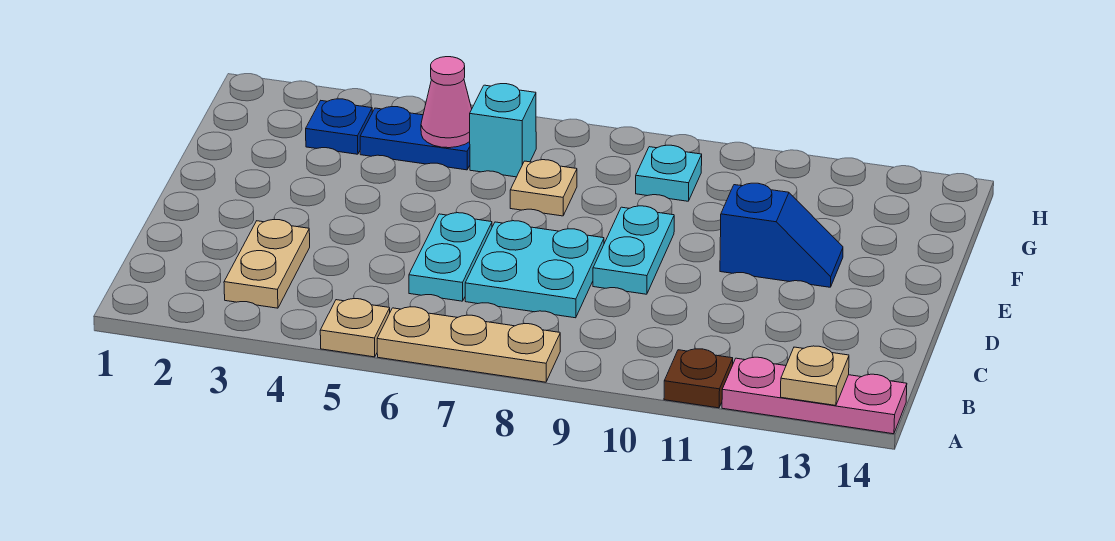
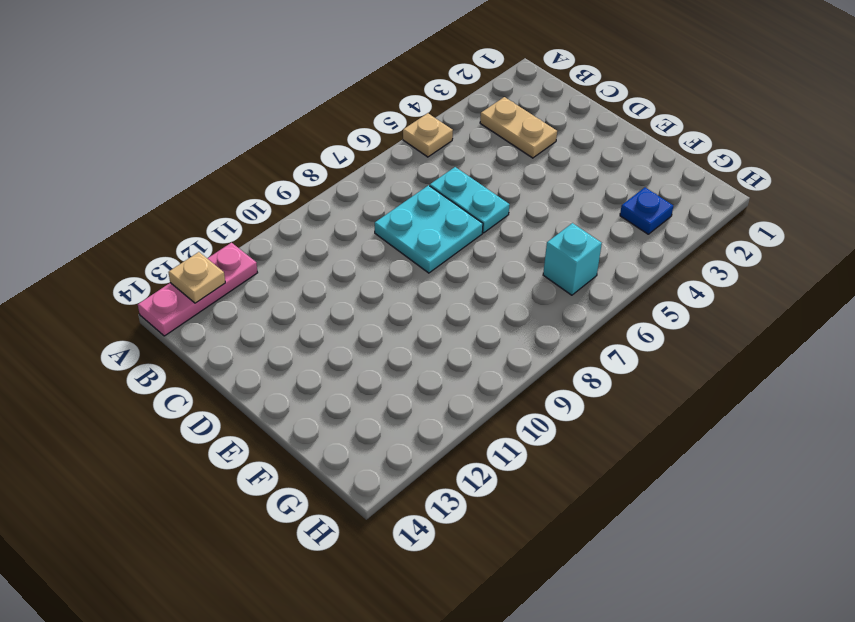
none -> tan 1x3 plate [377,307,560,382]
none -> brown 1x1 plate [664,349,733,408]
none -> cyan 1x2 plate [593,206,674,294]

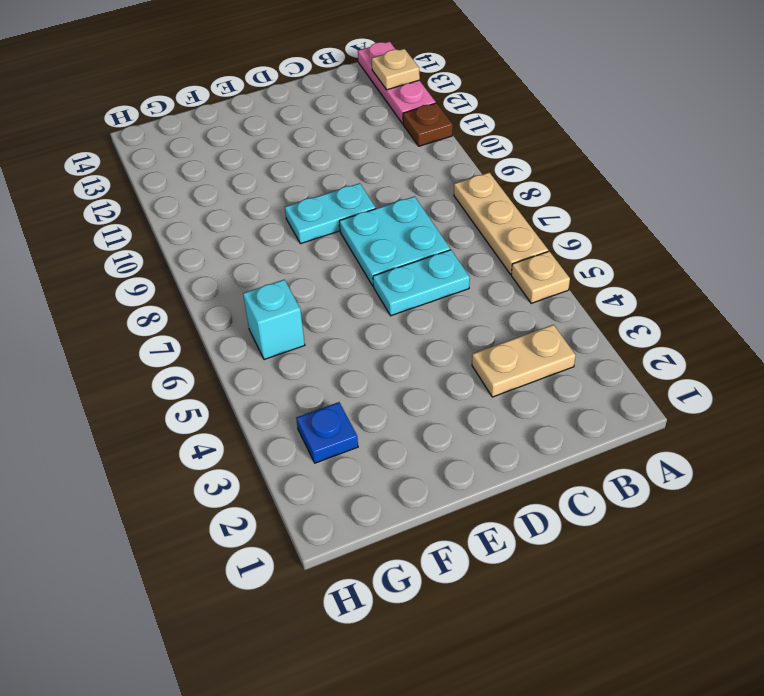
none -> blue 1x2 slope [720,183,843,287]
none -> tan 1x1 plate [510,160,577,216]
none -> blue 1x2 plate [360,107,470,170]

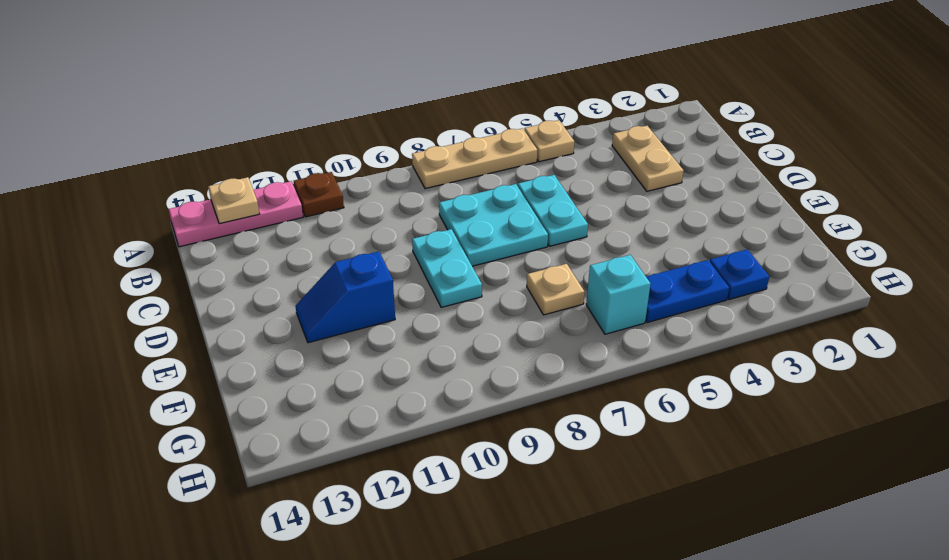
none -> cyan 1x1 plate [636,145,702,201]
none -> pink 1x1 cone [421,57,472,148]

